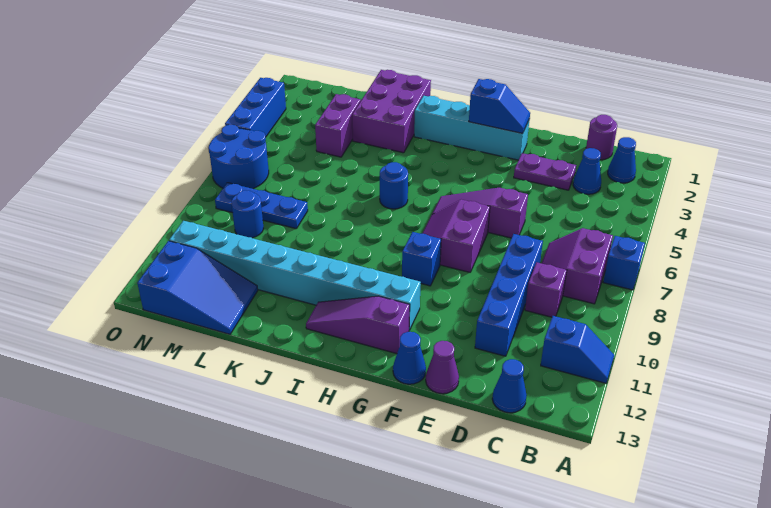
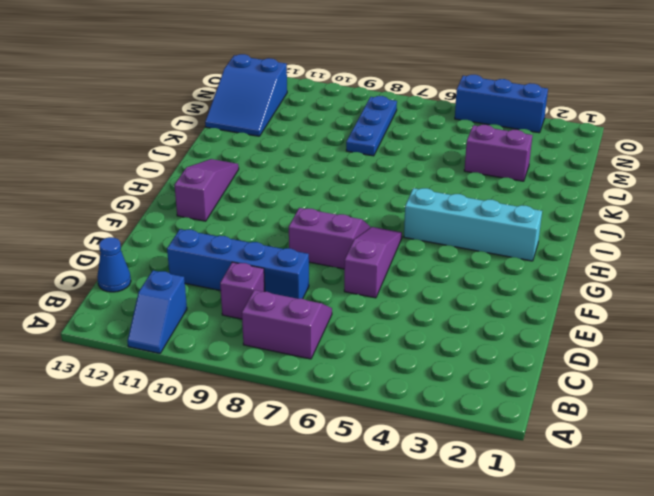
cyan 1x4 brick [404,188,542,261] -> cyan 1x4 brick turned to [414,96,530,160]
none -> blue 1x1 brick [603,236,645,290]
none -> blue 1x1 cone [608,137,636,183]
none -> purple 1x1 round brick [586,115,617,160]

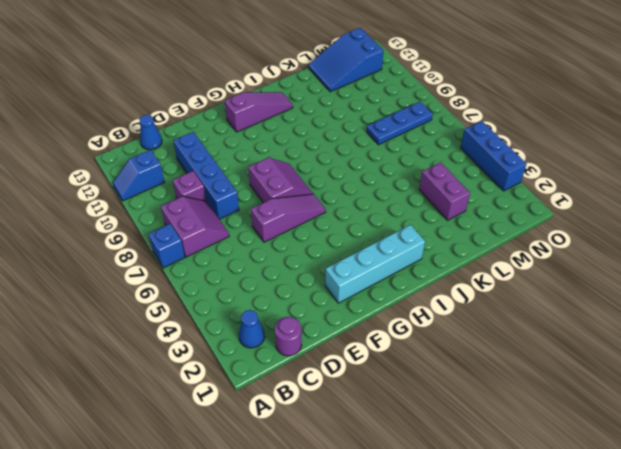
none -> blue 1x1 cone [573,148,601,194]
none -> purple 1x2 plate [514,153,576,190]
none -> purple 1x1 cone [426,341,459,394]

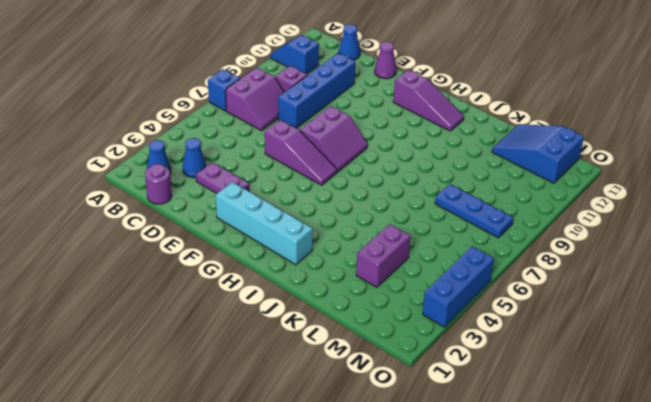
none -> blue 1x1 cone [393,332,426,384]
none -> blue 1x1 brick [402,232,441,286]
none -> cyan 1x8 brick [169,221,421,330]

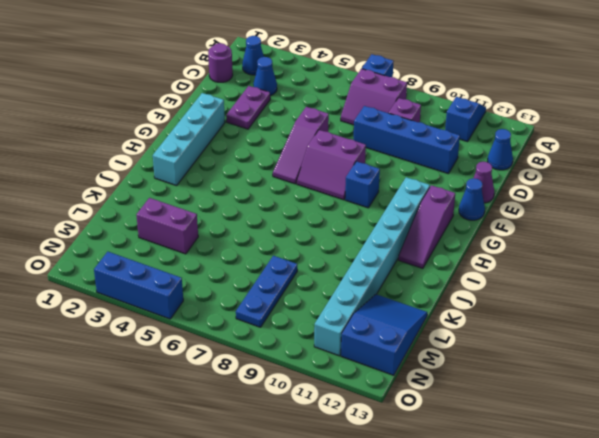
none -> blue 1x1 round brick [380,162,408,209]
none -> purple 2x3 brick [352,70,431,153]
none -> blue 1x1 round brick [231,190,264,238]

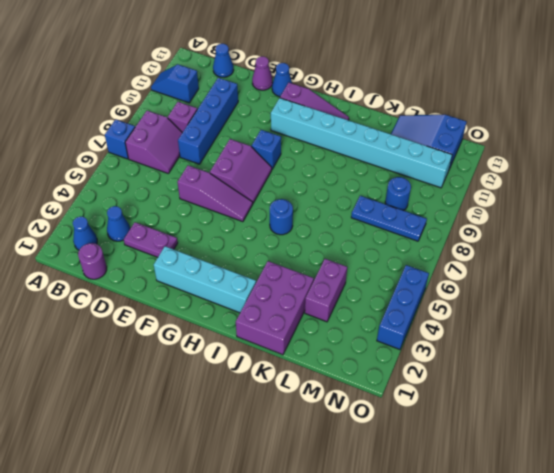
none -> blue 2x2 round brick [208,125,269,189]
none -> blue 1x2 slope [469,79,530,133]

